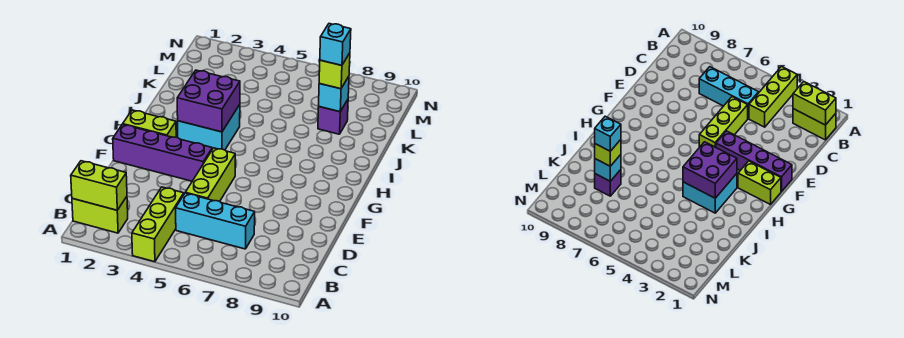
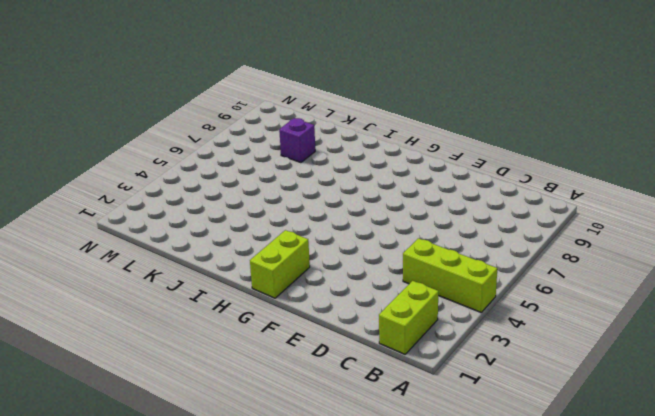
none -> cyan 1x3 brick [176,193,255,249]
none -> lime 1x3 brick [185,148,235,202]
none -> purple 1x4 brick [113,124,212,181]

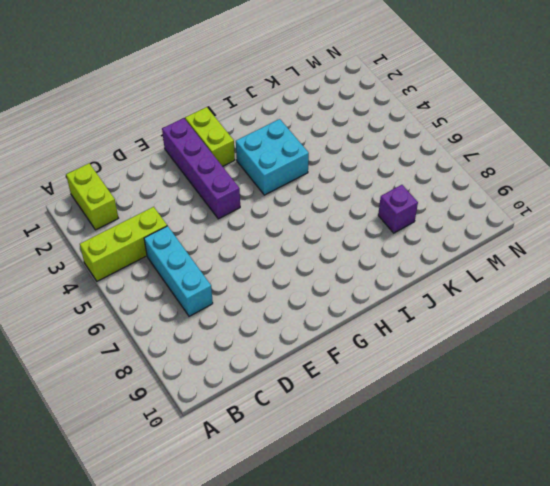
none -> lime 1x3 brick [185,148,235,202]
none -> lime 1x2 brick [71,161,127,210]
none -> purple 2x2 brick [177,70,240,132]

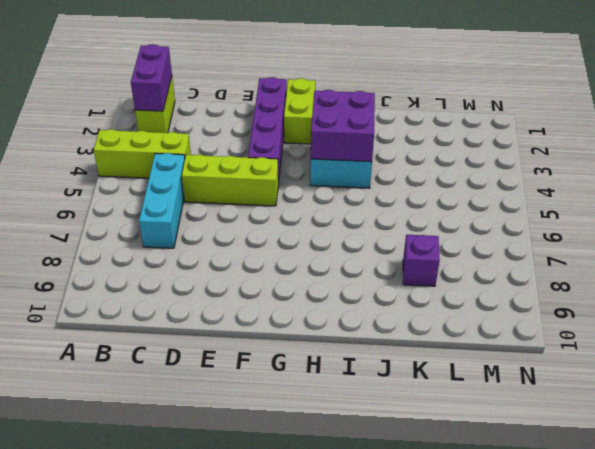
purple 1x2 brick [131,44,172,111] -> lime 1x2 brick [71,161,127,210]
none -> cyan 1x1 brick [319,76,349,112]
none -> lime 1x1 brick [319,53,350,89]
none -> cyan 1x1 brick [320,24,351,65]

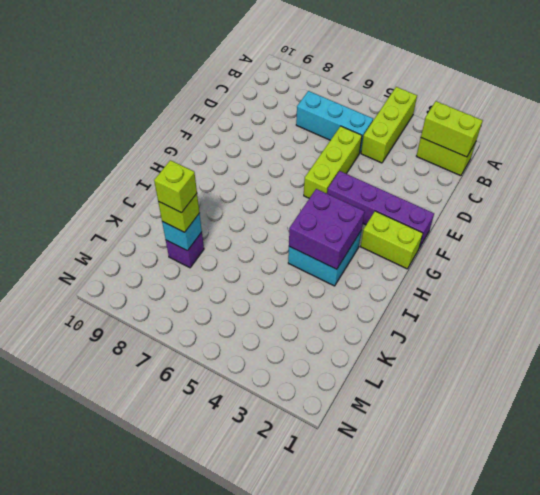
lime 1x1 brick [154,160,197,213] -> cyan 1x1 brick [320,24,351,65]

